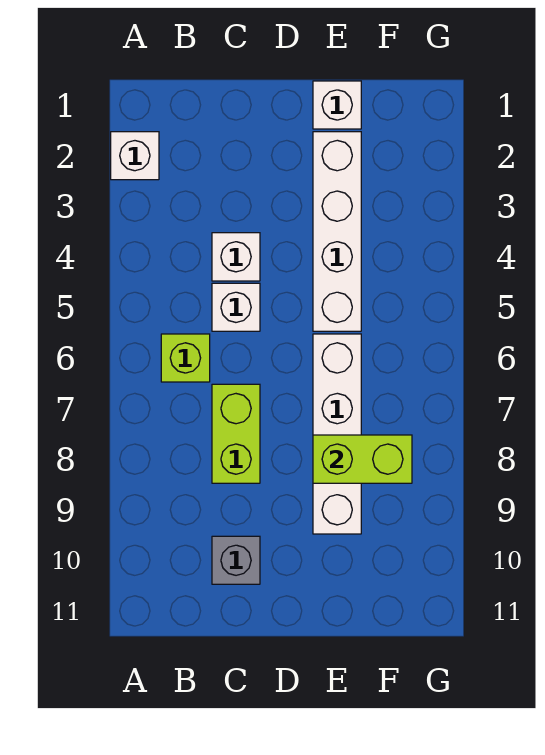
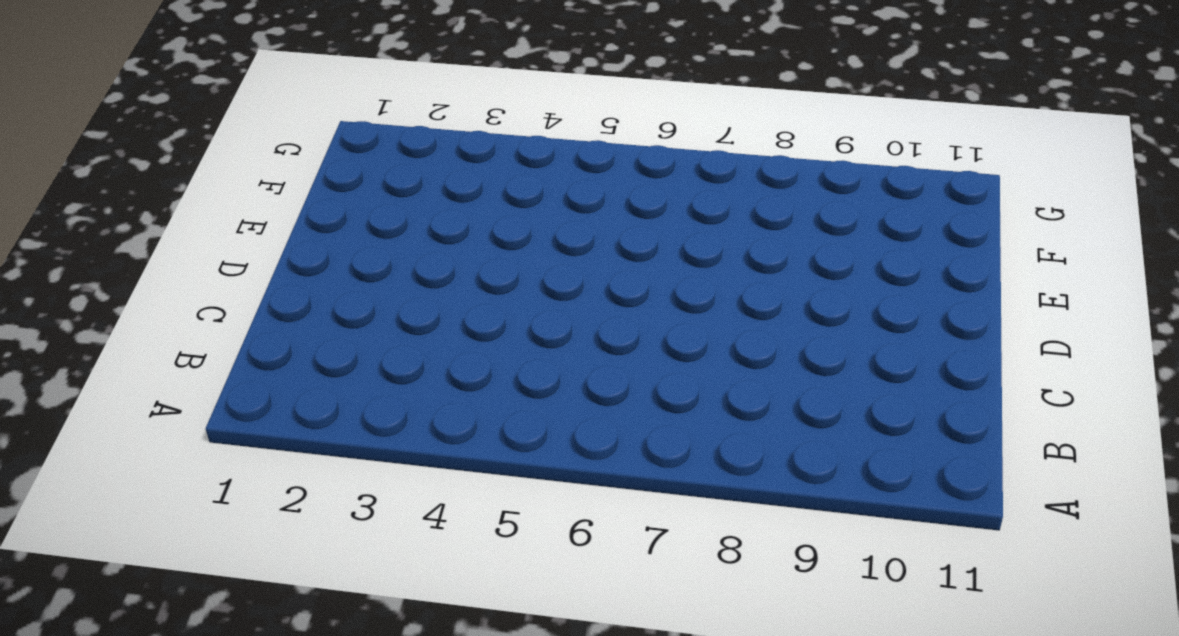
none -> white 1x1 brick [111,132,159,180]
none -> lime 1x1 brick [161,334,210,382]

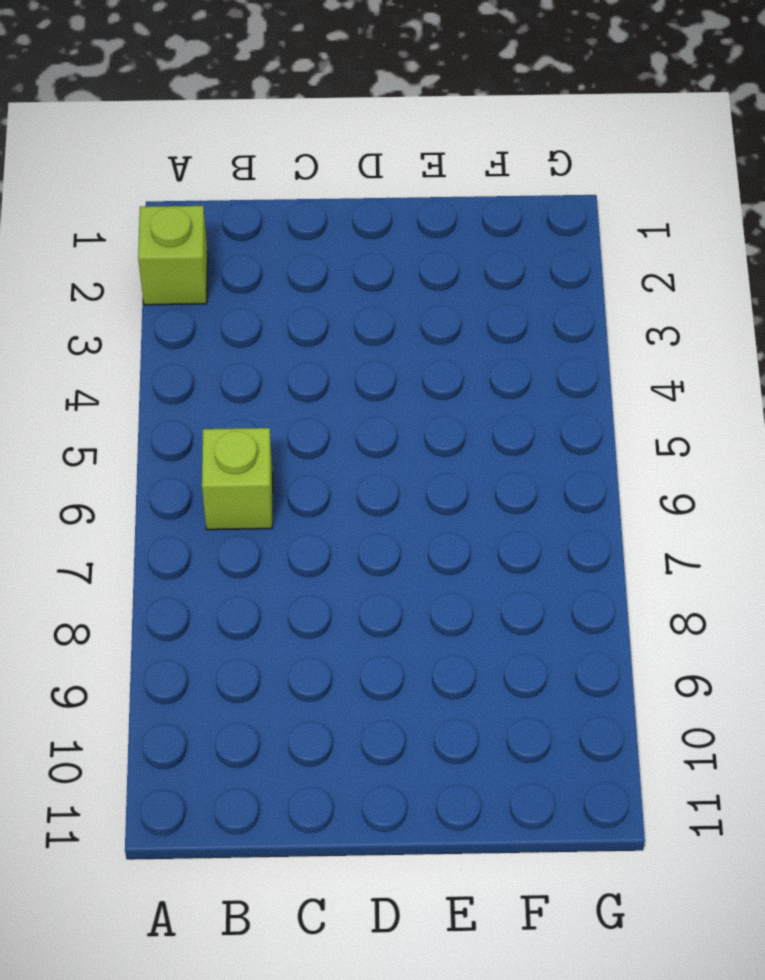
lime 1x1 brick [138,206,208,305] -> white 1x1 brick [111,132,159,180]
none -> white 1x1 brick [212,233,260,281]
none -> white 1x1 brick [212,283,260,331]

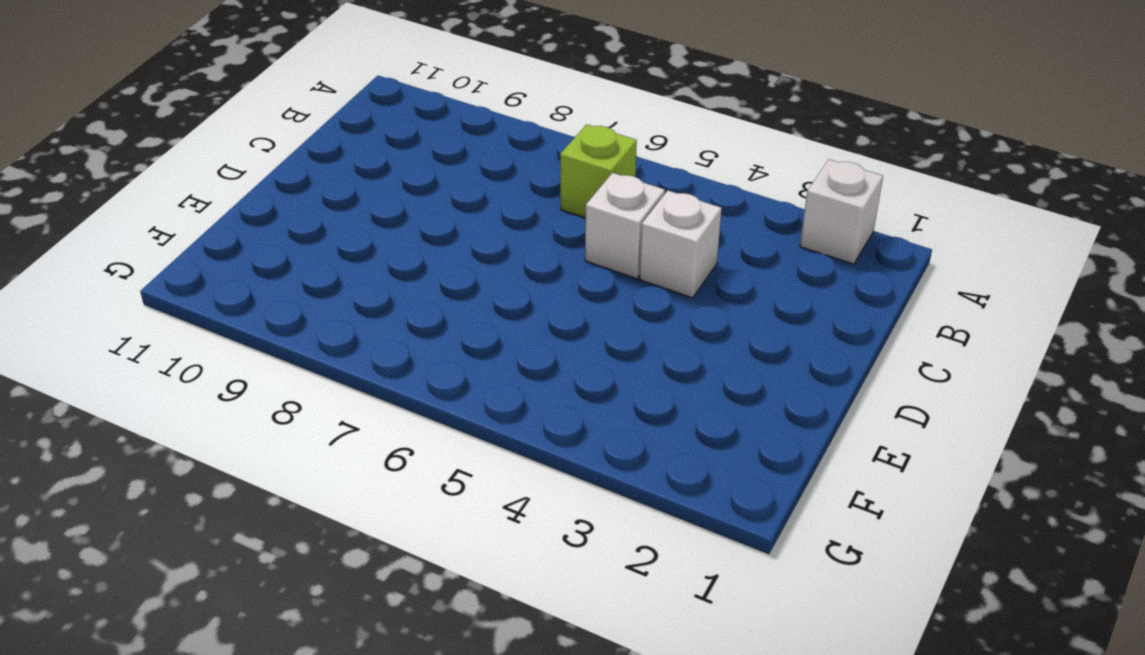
none -> lime 1x2 brick [212,384,260,483]
none -> grey 1x1 brick [212,536,260,584]

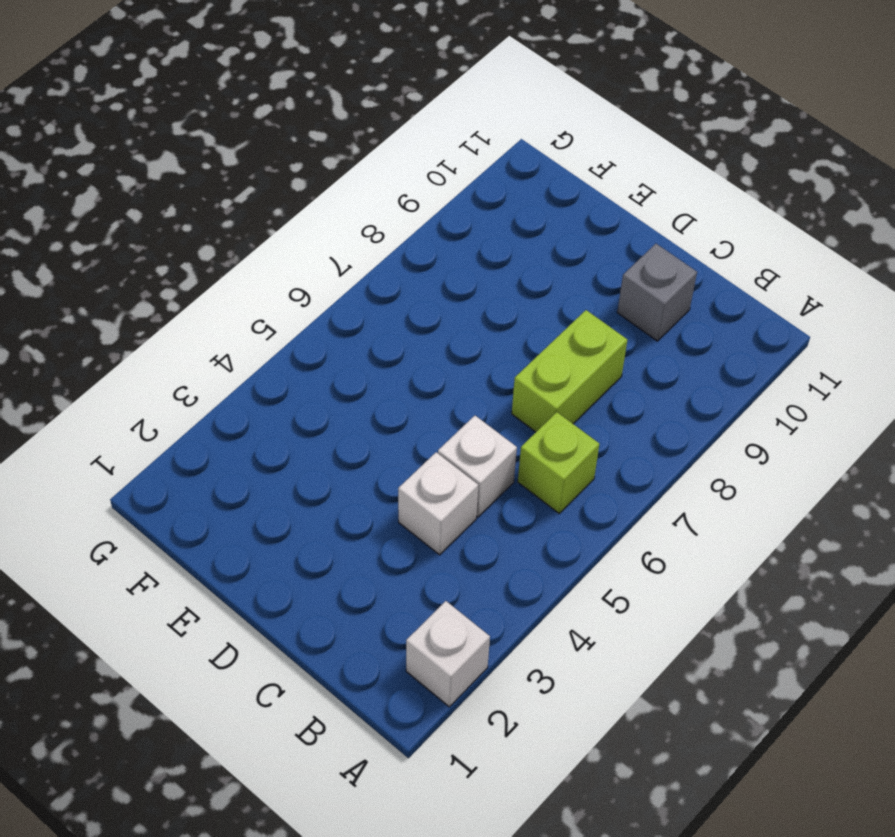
none -> white 1x1 brick [313,81,361,129]
none -> white 1x4 brick [313,132,361,331]

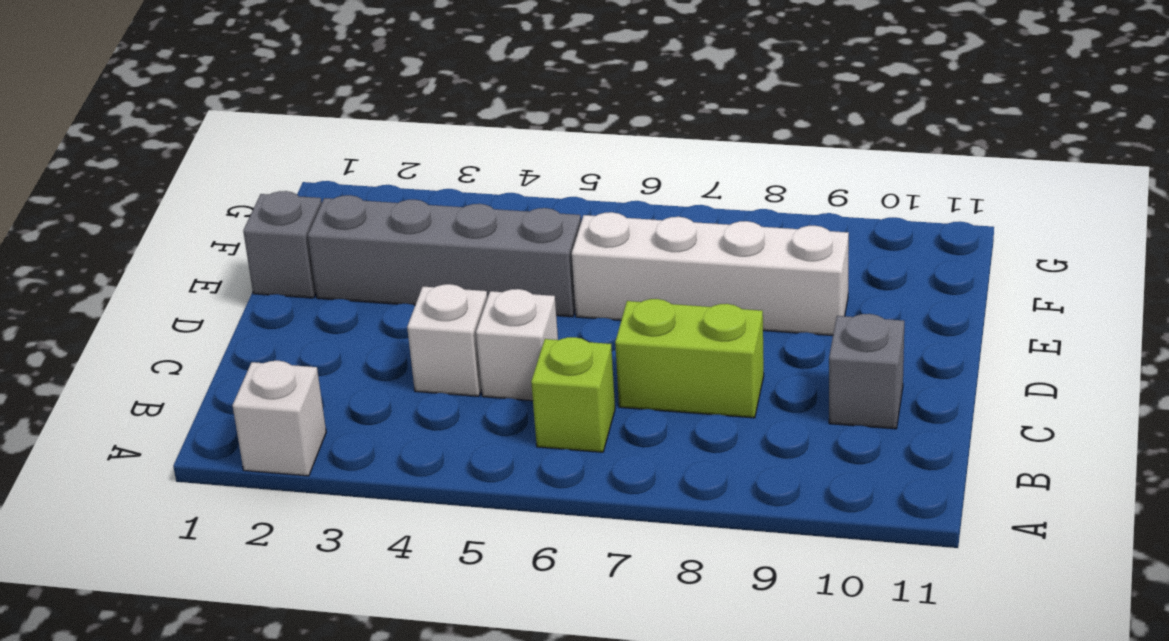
grey 1x1 brick [243,191,322,298] -> white 1x1 brick [313,81,361,129]
grey 1x4 brick [308,195,581,317] -> white 1x4 brick [313,132,361,331]
none -> lime 1x2 brick [313,435,412,483]

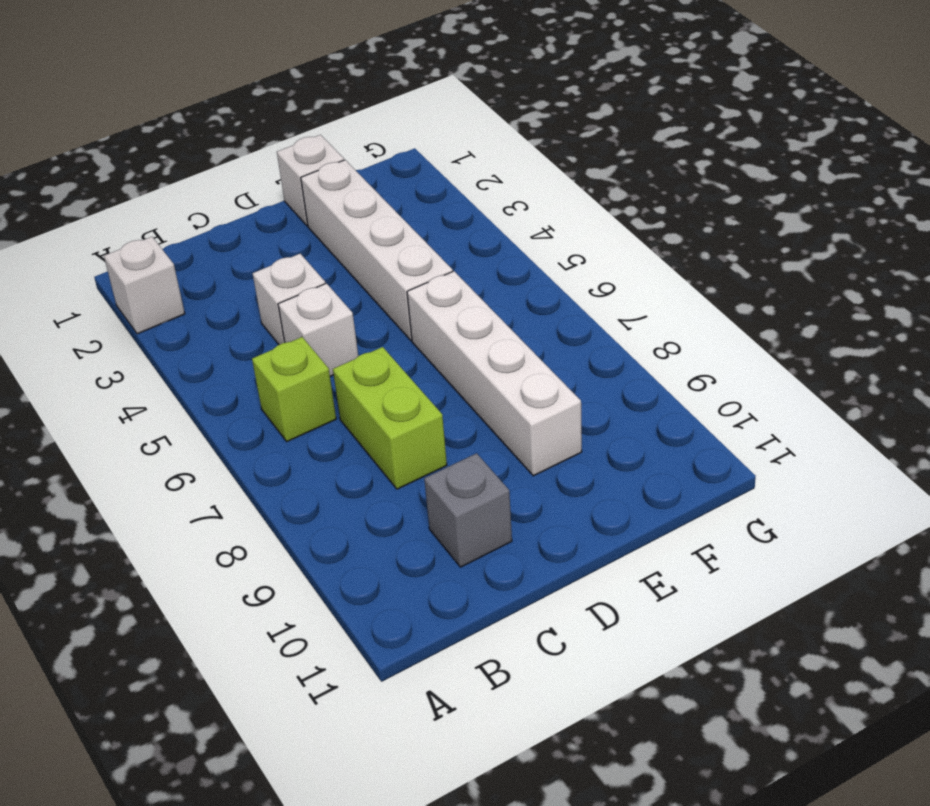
none -> lime 1x2 brick [313,435,412,483]

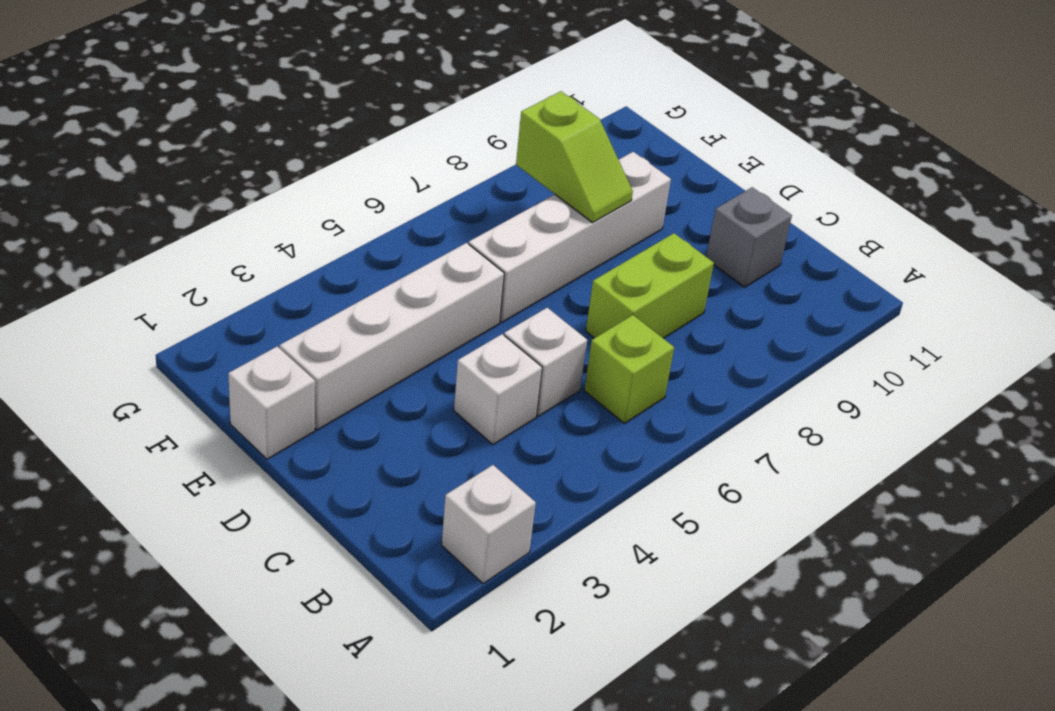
lime 1x2 slope [516,91,633,223] -> lime 1x2 brick [313,435,412,483]

